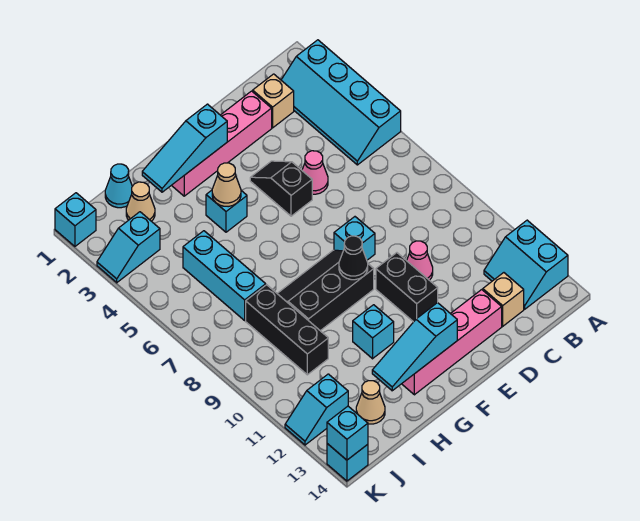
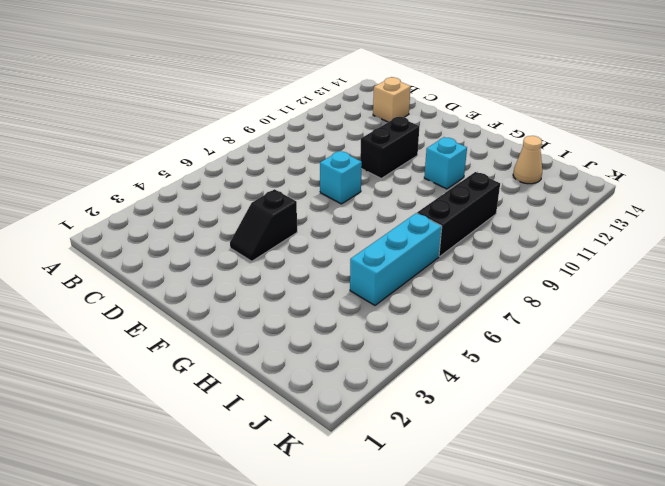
none -> cyan 2x4 slope [281,40,401,165]
none -> cyan 2x2 slope [484,220,568,309]
none -> tan 1x1 brick [253,74,294,128]

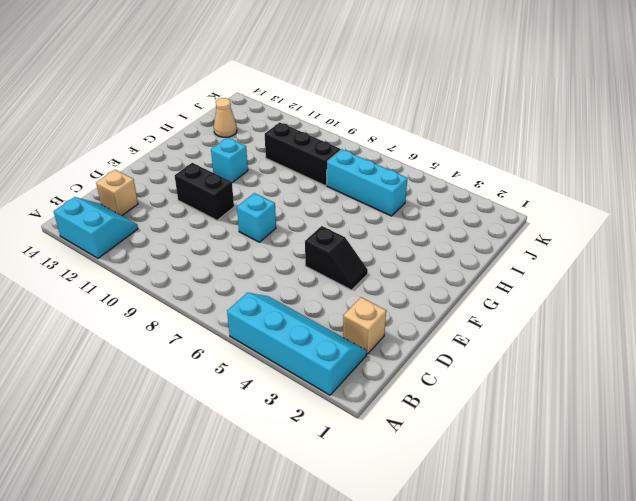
none -> pink 1x4 brick [171,91,272,196]
none -> pink 1x1 cone [302,151,328,194]
none -> pink 1x1 cone [407,241,433,280]

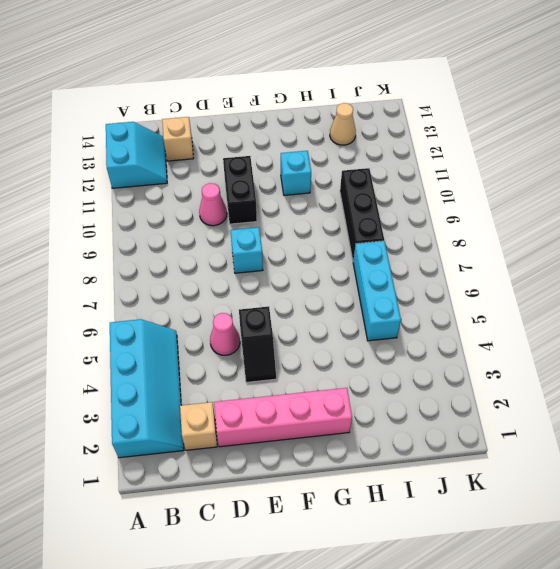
none -> pink 1x4 brick [402,290,502,395]
none -> black 2x3 slope [277,250,374,331]
none -> cyan 1x1 brick [206,190,247,232]

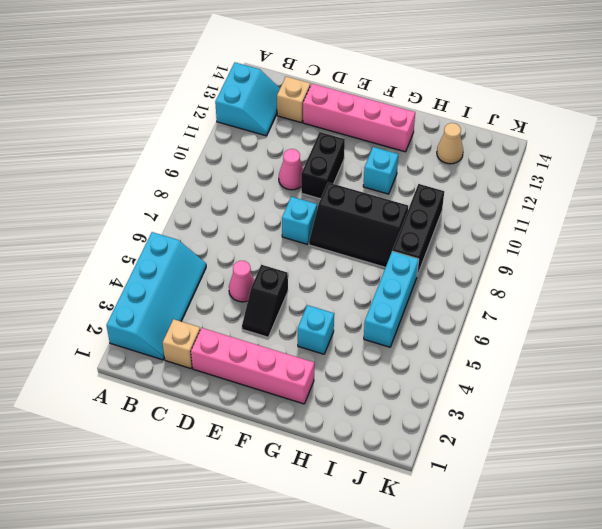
none -> cyan 1x1 cone [105,164,132,208]
none -> tan 1x1 cone [126,182,155,221]
none -> cyan 1x2 slope [97,212,160,283]

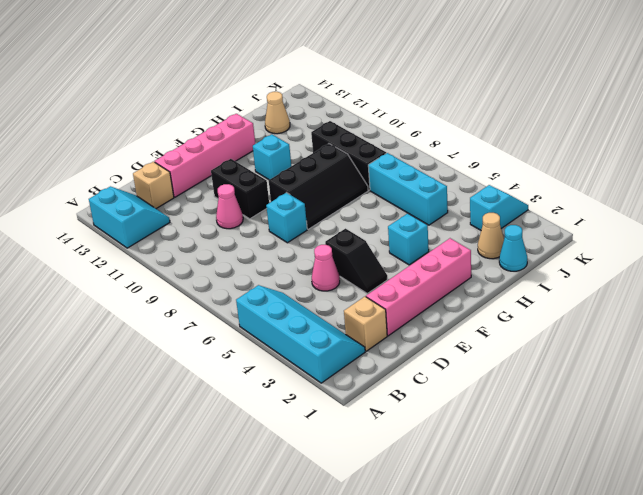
none -> cyan 1x2 slope [285,374,348,445]
none -> cyan 1x1 brick [55,193,96,246]
none -> cyan 1x1 brick [327,444,368,481]

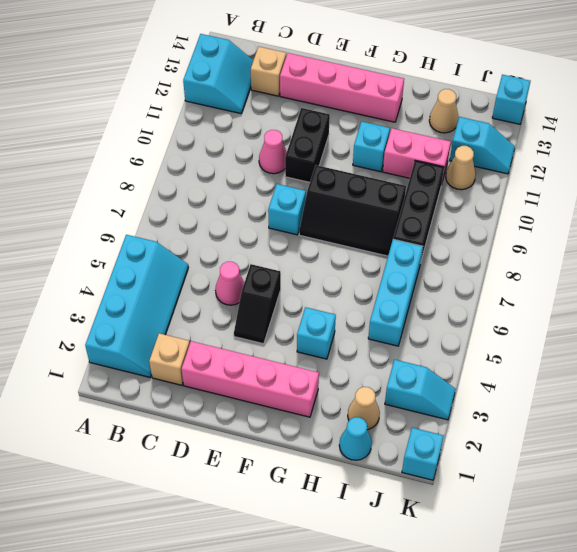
pink 1x2 brick [383,128,451,185] -> none
tan 1x1 cone [446,146,476,190] -> tan 1x1 cone moved to [212,163,241,207]
none -> cyan 1x3 slope [142,104,227,192]
none -> black 1x1 cone [339,236,368,280]
none -> cyan 1x3 slope [372,303,457,391]

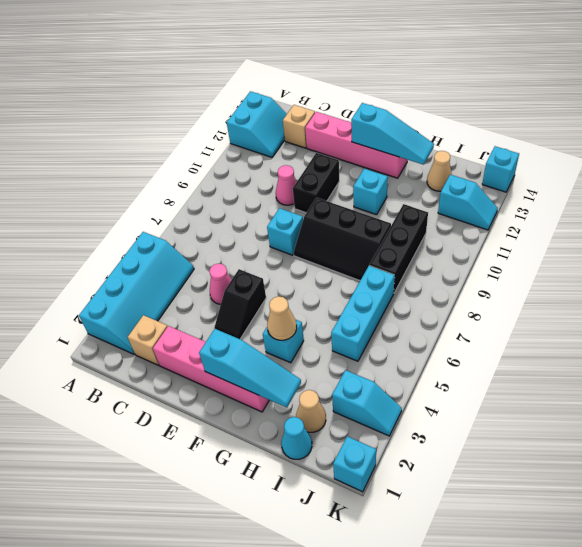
none -> black 1x1 cone [339,236,368,280]
none -> cyan 1x1 brick [327,406,368,460]

